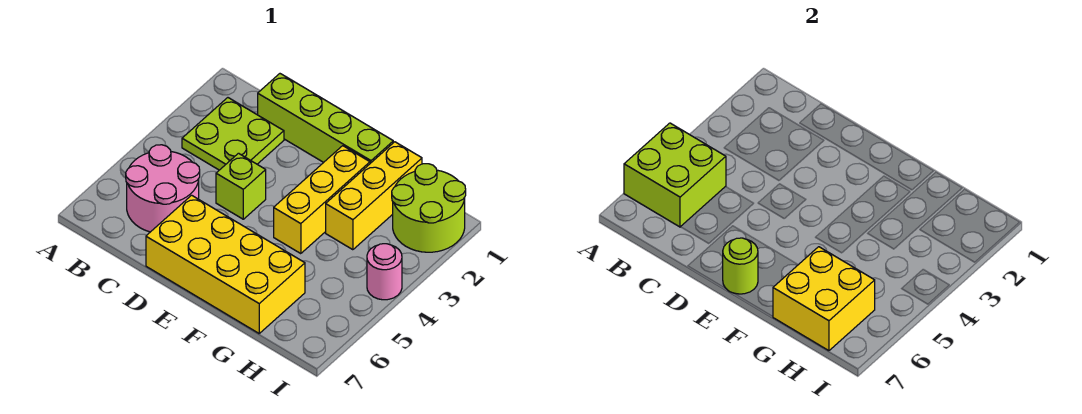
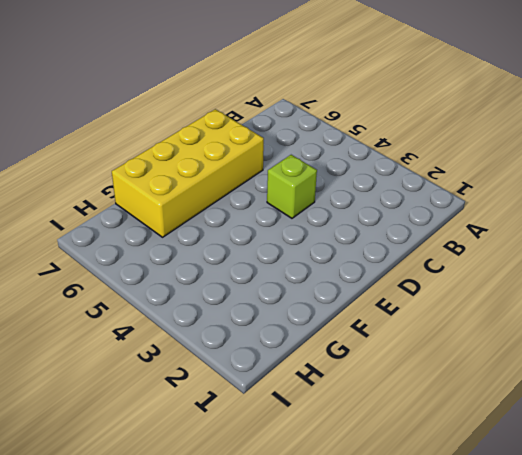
none -> lime 2x2 plate [182,98,284,170]
none -> pink 2x2 round brick [126,145,200,232]
none -> lime 1x4 brick [258,74,393,163]

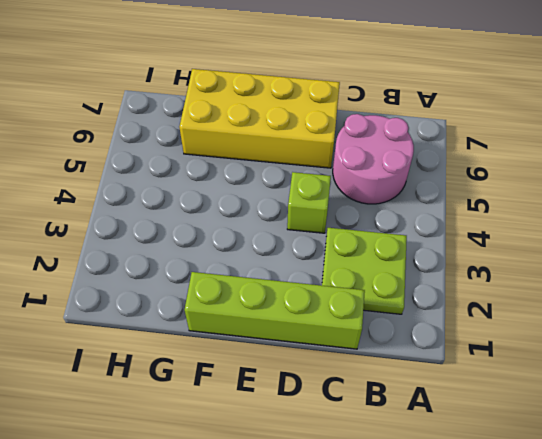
none -> yellow 1x3 brick [274,146,370,254]
none -> yellow 1x3 brick [326,142,422,250]
none -> lime 2x2 round brick [392,164,466,252]

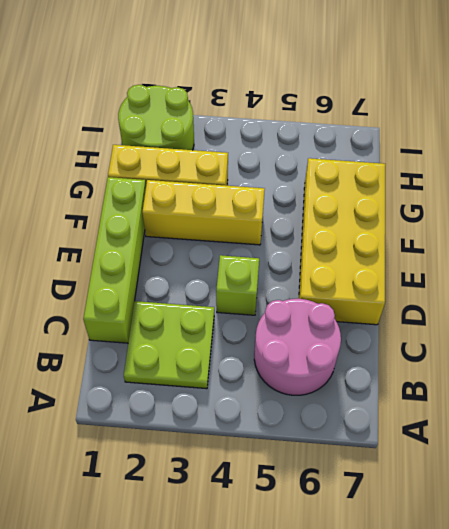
none -> pink 1x1 round brick [367,244,402,300]
none -> lime 2x2 brick [624,123,726,227]
none -> lime 1x1 round brick [723,238,758,294]

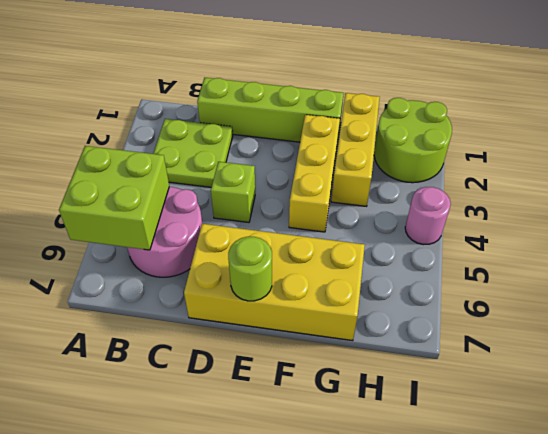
none -> yellow 2x2 brick [773,247,875,351]

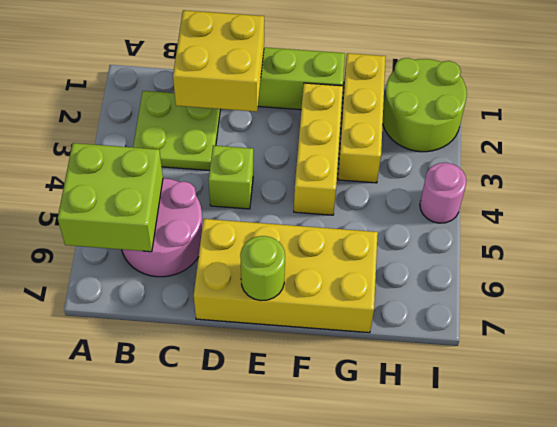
yellow 2x2 brick [173,10,264,112] -> yellow 2x2 brick moved to [773,247,875,351]

